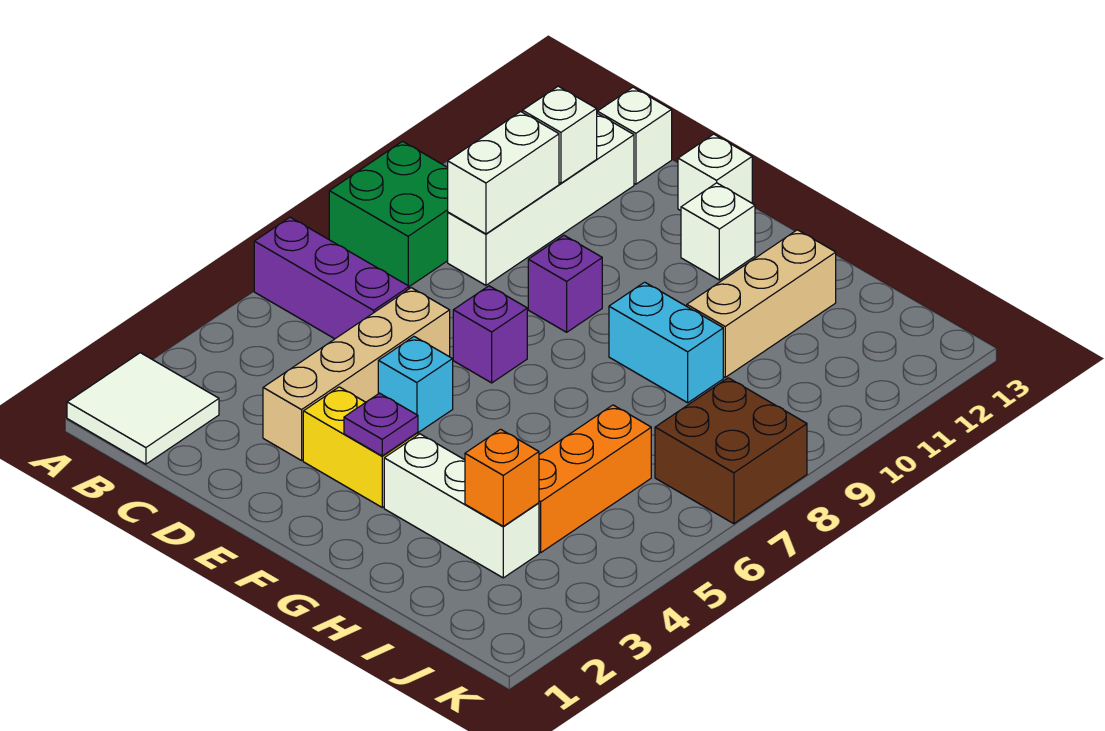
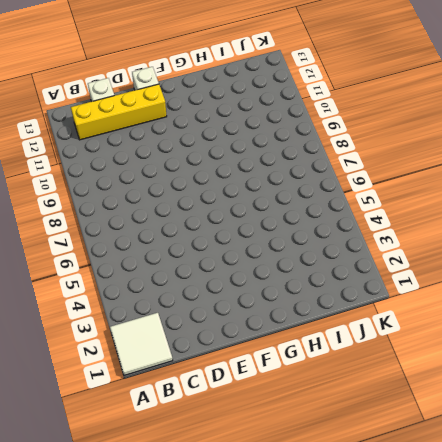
yellow 1x4 brick [71,84,167,140] -> white 1x4 brick [448,113,634,285]
none -> purple 1x3 brick [254,217,409,339]
none -> green 2x2 brick [329,141,448,287]
none -> tan 1x4 brick [263,288,450,461]

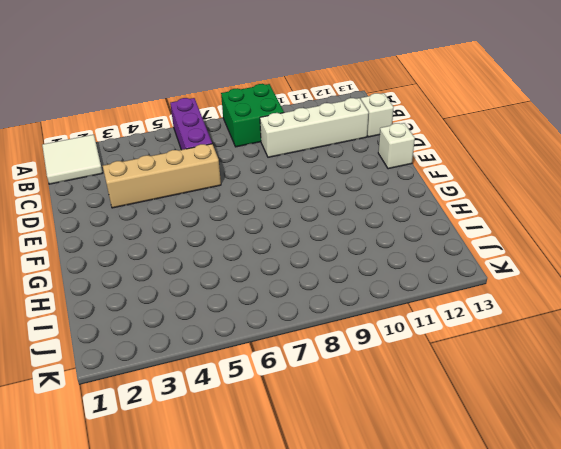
none -> yellow 1x2 brick [303,387,418,507]
none -> cyan 1x1 brick [378,337,453,433]
none -> purple 1x1 brick [453,286,527,383]

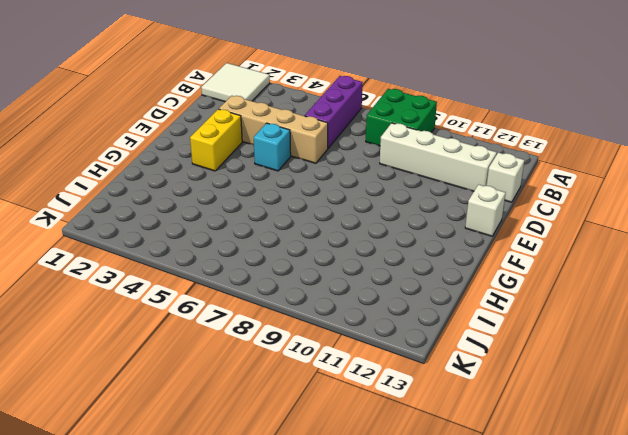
none -> purple 1x1 brick [453,286,527,383]
none -> purple 1x1 brick [528,235,602,332]
none -> white 1x1 brick [681,183,755,280]

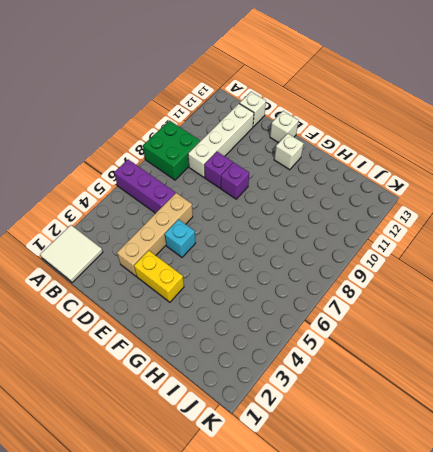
purple 1x1 brick [204,152,233,188] -> purple 1x1 brick moved to [453,286,527,383]
none -> white 1x3 brick [384,434,539,578]
none -> cyan 1x2 brick [609,282,723,403]
none -> tan 1x3 brick [687,230,836,377]

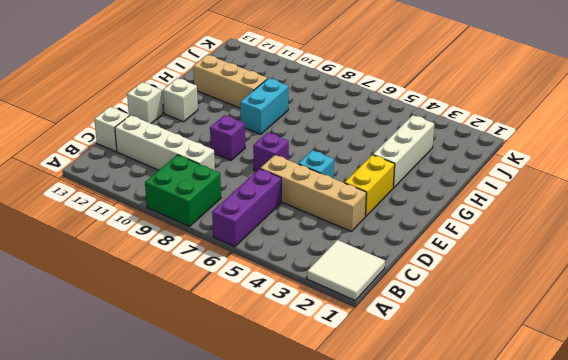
none -> orange 1x3 brick [539,405,651,552]
none -> brown 2x2 brick [655,378,807,524]
none -> white 1x2 brick [448,112,559,234]

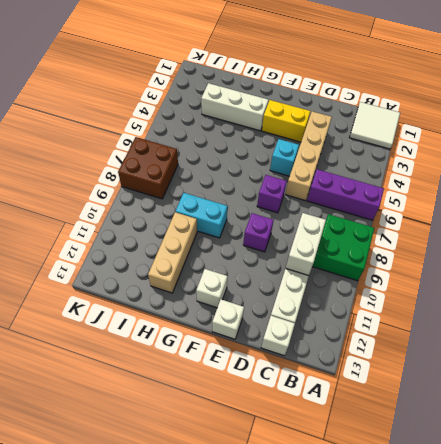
none -> orange 1x3 brick [539,405,651,552]
none -> white 1x1 brick [522,86,597,183]
none -> purple 1x1 plate [344,393,418,456]

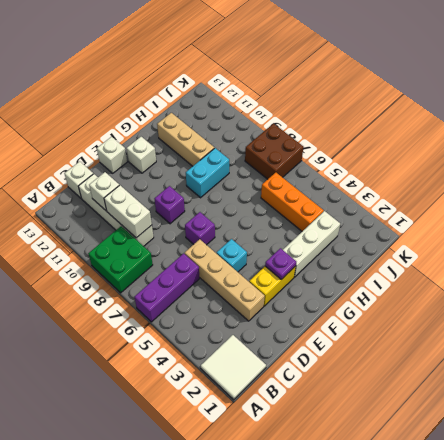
none -> orange 1x1 brick [465,429,539,526]

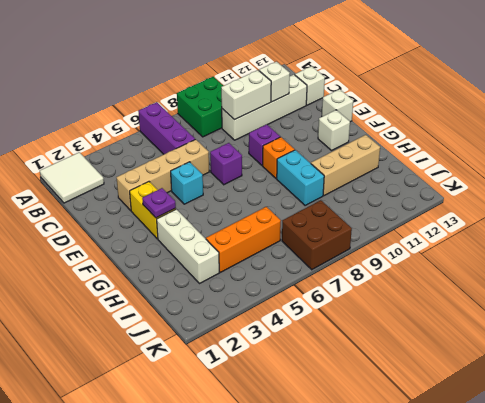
orange 1x1 brick [263,137,295,179] -> orange 1x1 brick moved to [465,429,539,526]

